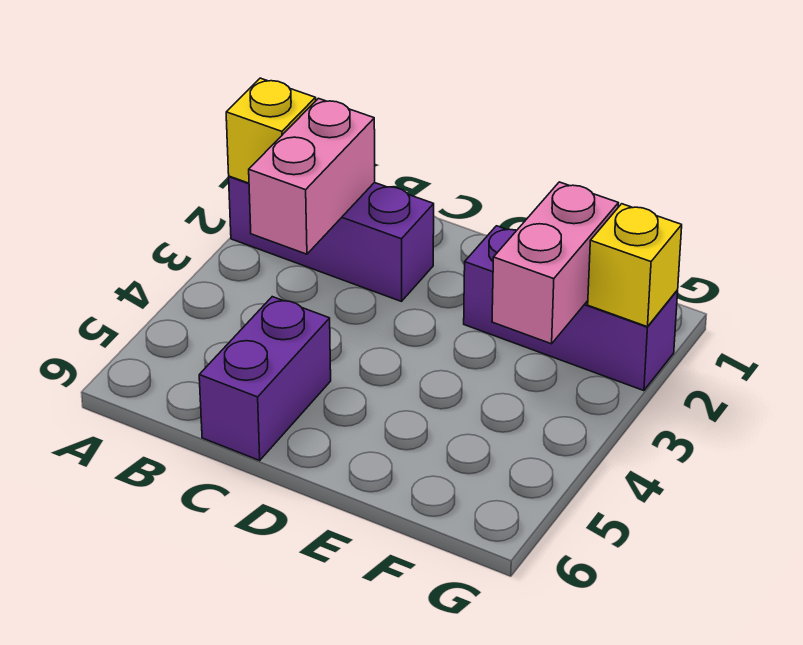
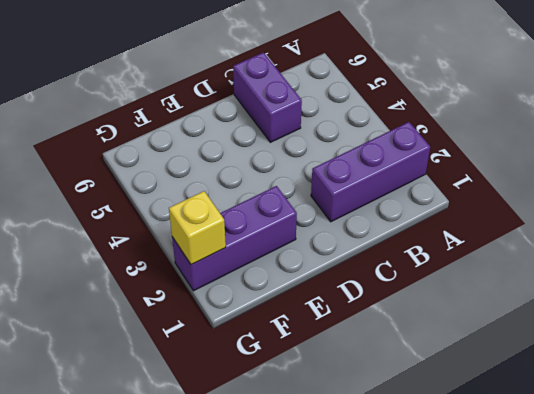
none -> yellow 1x1 brick [226,78,316,183]
none -> pink 1x2 brick [249,98,375,254]

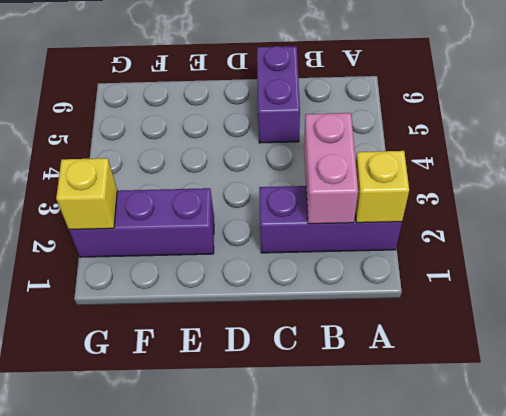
none -> pink 1x2 brick [492,182,618,344]

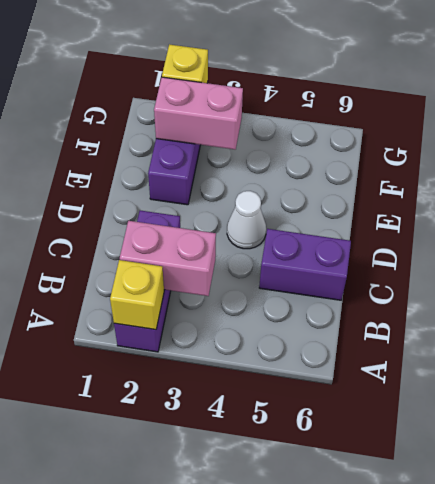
white 1x1 cone [227,191,266,249] -> none

